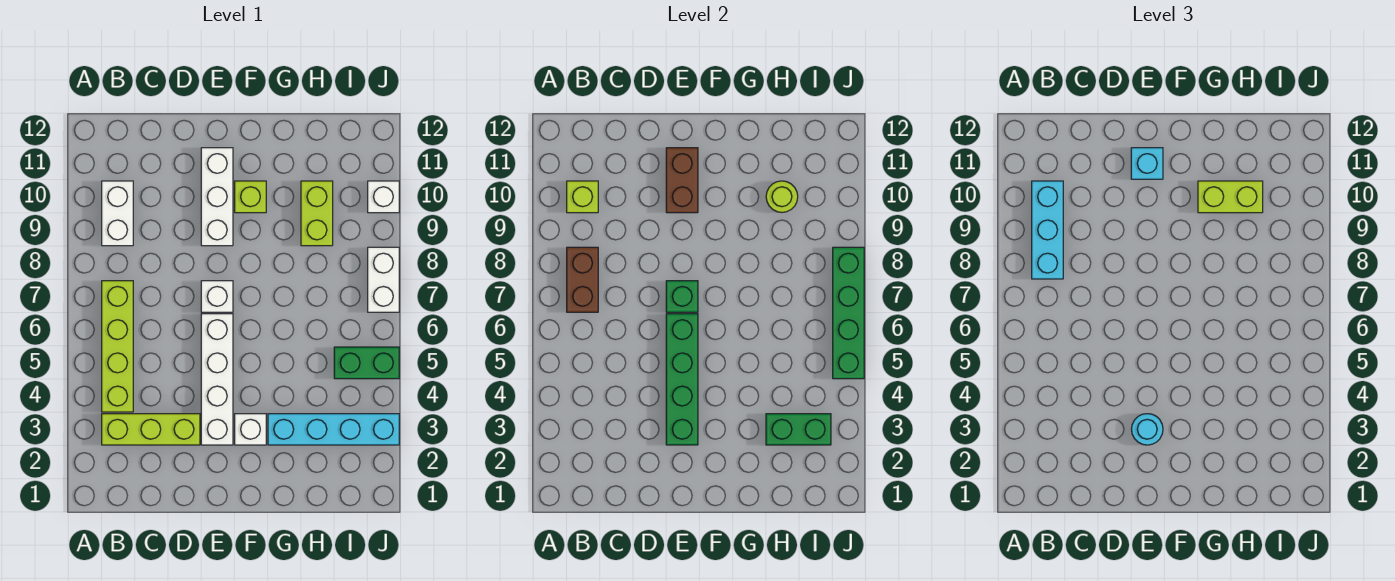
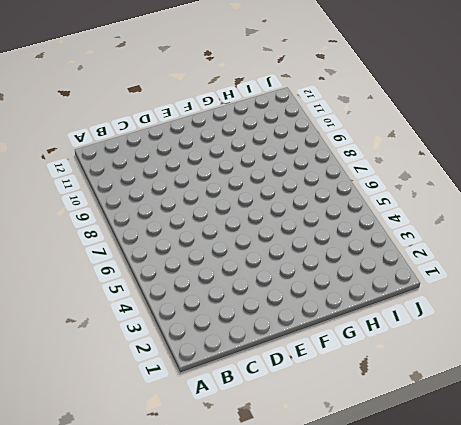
none -> lime 1x3 brick [102,414,200,445]
none -> lime 1x4 brick [102,281,133,412]
none -> white 1x2 brick [102,181,133,246]

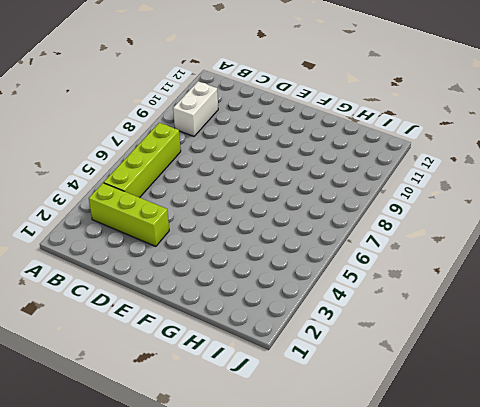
none -> white 1x4 brick [201,314,233,445]
none -> white 1x1 brick [201,281,233,312]
none -> white 1x3 brick [201,148,233,246]

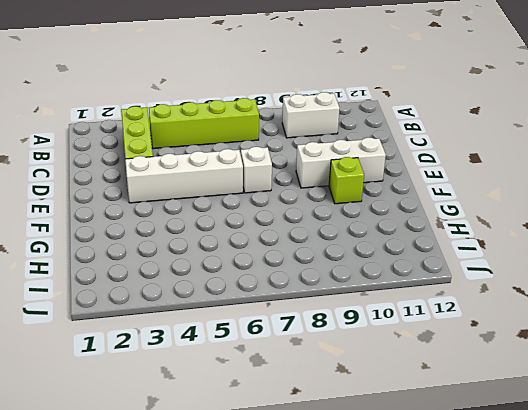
none -> white 1x1 brick [235,414,266,445]
none -> cyan 1x4 brick [268,414,399,445]
none -> lime 1x2 brick [301,181,333,246]

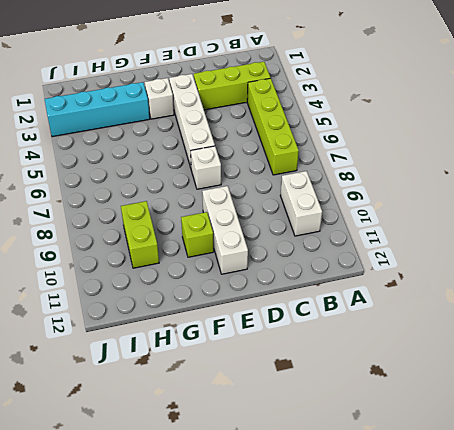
none -> green 1x2 brick [334,347,399,379]
none -> white 1x2 brick [368,247,399,312]
none -> white 1x1 brick [368,181,399,213]

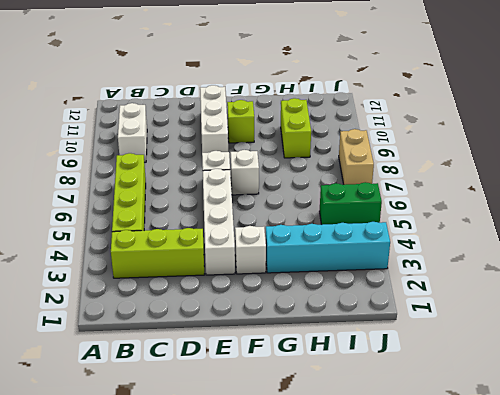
white 1x1 brick [230,150,259,195] -> white 1x1 brick moved to [368,181,399,213]
tan 1x2 brick [339,129,374,185] -> white 1x2 brick [368,247,399,312]
none -> brown 1x2 brick [567,247,598,312]
none -> lime 1x1 brick [567,181,598,213]
none -> green 1x4 brick [666,314,698,445]

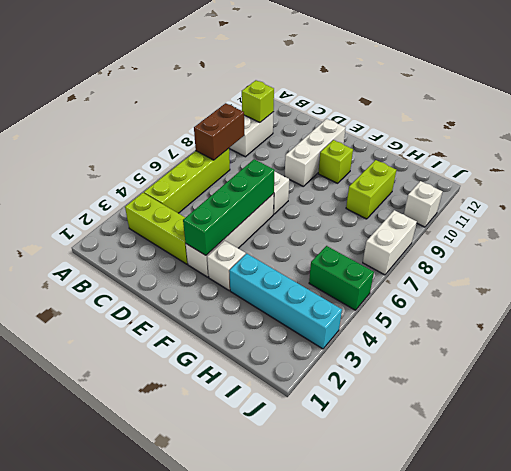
none -> green 1x1 brick [666,281,698,312]
none -> brown 1x2 brick [666,148,698,213]
none -> green 1x2 brick [766,414,831,445]

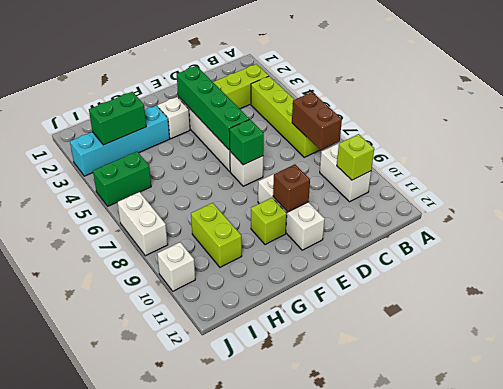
brown 1x1 brick [273,164,310,212] -> brown 1x2 brick [666,148,698,213]
none -> lime 1x1 round brick [766,181,798,212]
none -> green 1x4 brick [833,247,864,379]
none -> cyan 1x3 brick [1032,181,1063,279]

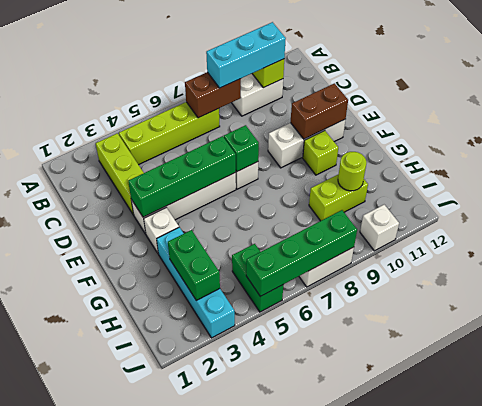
none -> cyan 1x1 round brick [1131,414,1163,445]
none -> cyan 1x1 brick [1131,148,1163,179]
none -> lime 1x2 brick [1198,181,1263,213]

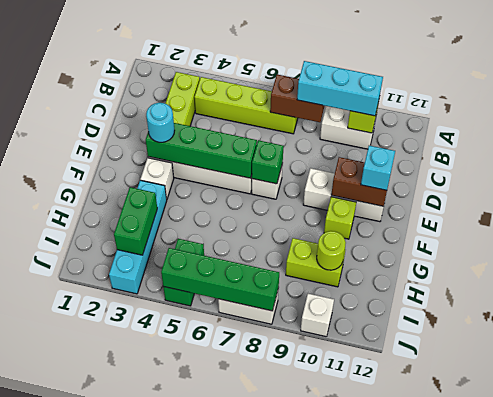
none -> lime 1x2 brick [1198,181,1263,213]

